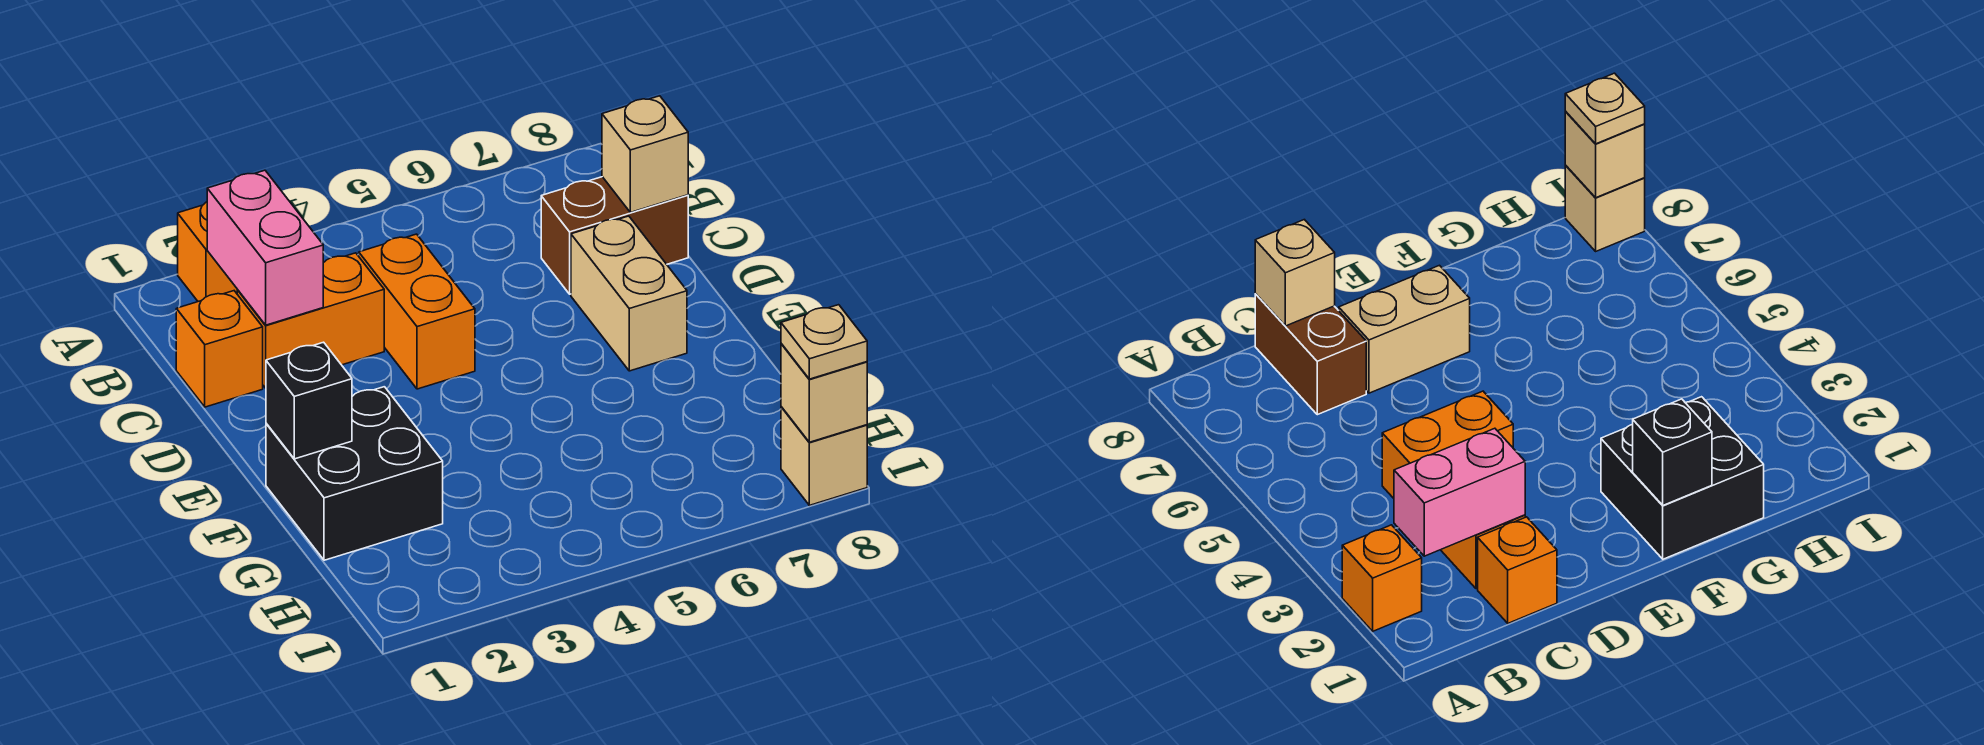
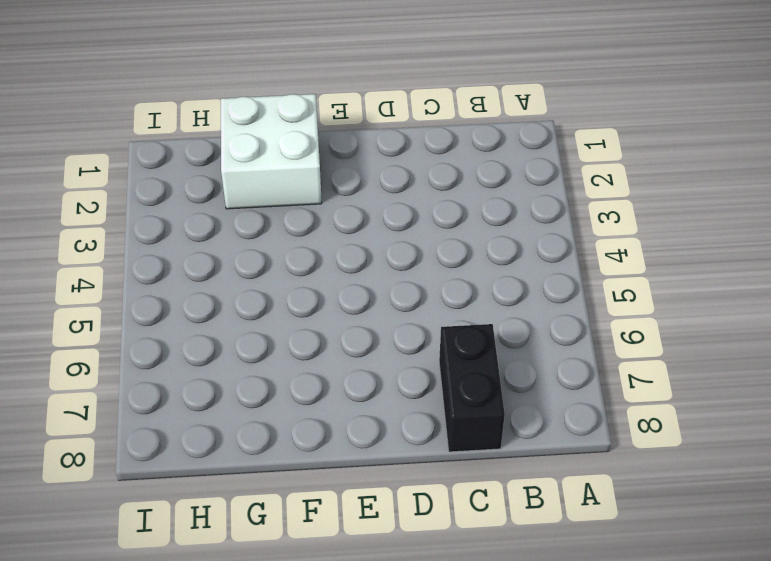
black 1x2 brick [439,324,505,452] -> brown 1x2 brick [541,177,688,294]
white 2x2 brick [221,94,322,209] -> black 2x2 brick [266,387,443,560]
none -> orange 1x1 brick [178,202,237,301]
none -> orange 1x1 brick [176,291,263,407]
none -> orange 1x2 brick [237,253,384,388]

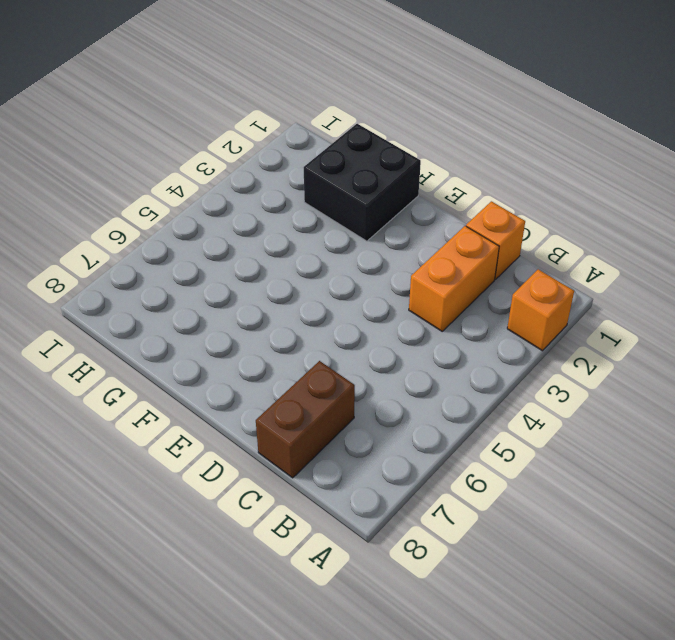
none -> orange 1x2 brick [359,234,475,389]
none -> tan 1x2 brick [571,216,687,371]
none -> tan 1x1 brick [781,407,867,505]

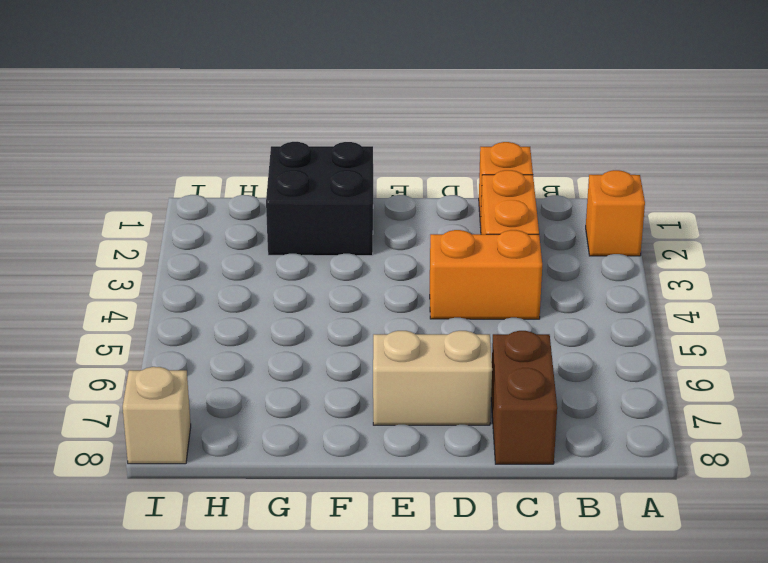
none -> pink 1x2 brick [207,170,323,325]
none -> tan 1x1 brick [602,96,688,212]
none -> black 1x1 brick [266,342,352,459]

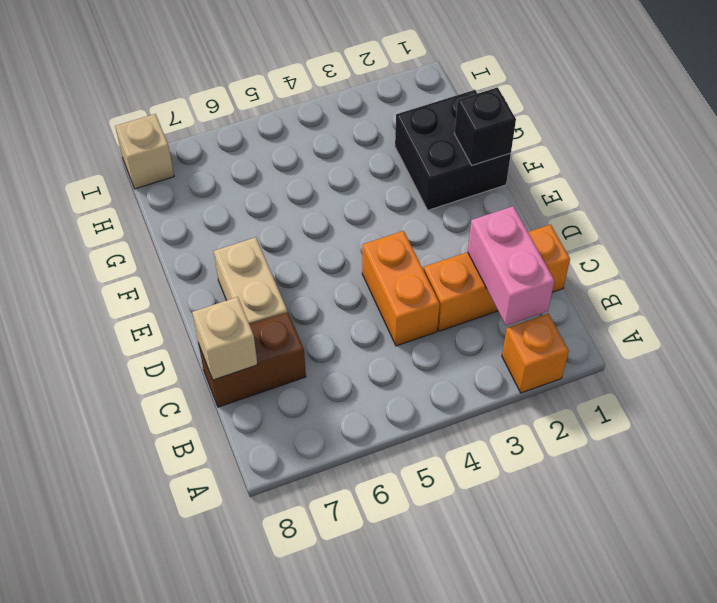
none -> tan 1x1 brick [781,344,867,442]
none -> tan 1x1 plate [781,305,867,379]

